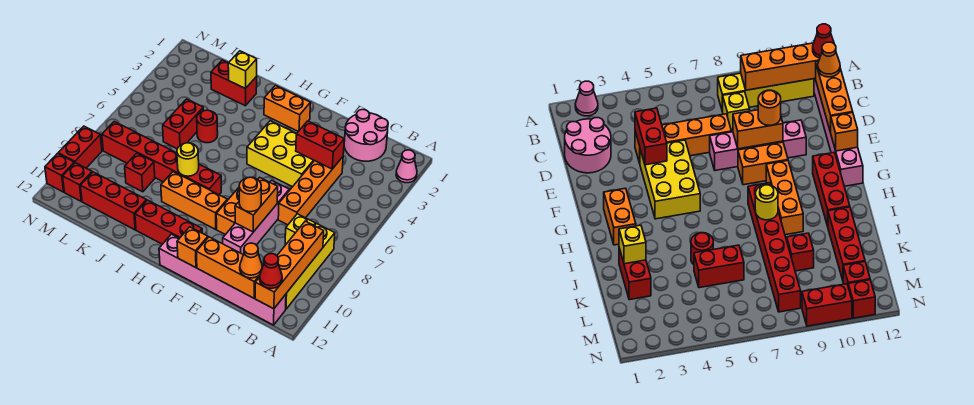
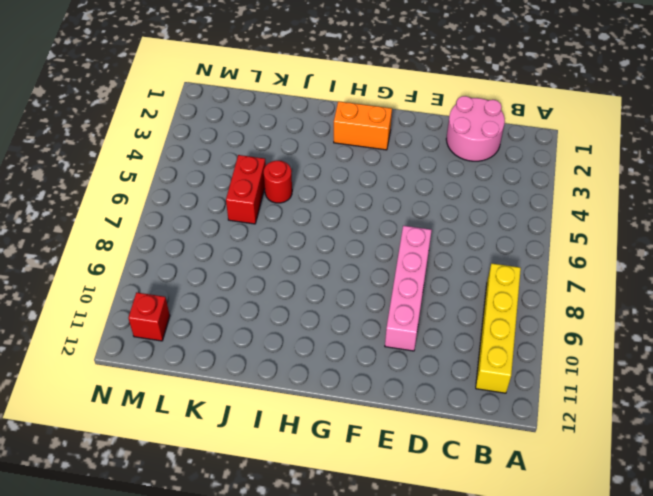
none -> pink 1x1 cone [396,150,417,183]
none -> pink 1x6 brick [159,234,286,325]
none -> yellow 1x1 brick [285,214,315,245]
none -> orange 1x4 brick [278,157,343,225]

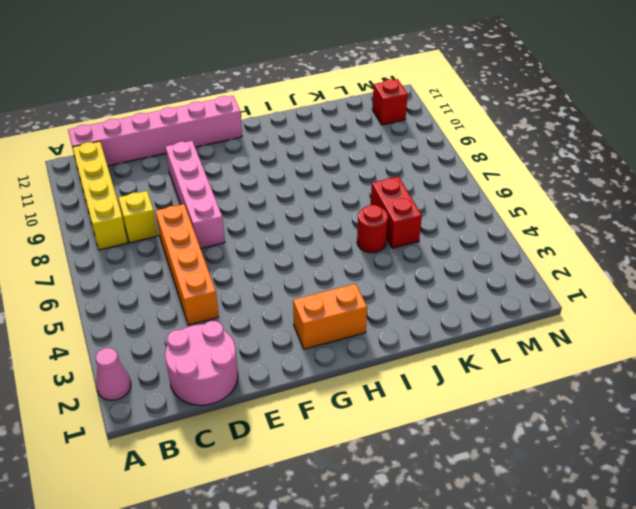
none -> yellow 2x3 brick [247,121,314,187]
none -> orange 1x2 brick [216,188,239,235]
none -> orange 1x3 brick [161,172,227,229]
none -> red 1x3 brick [135,200,202,244]

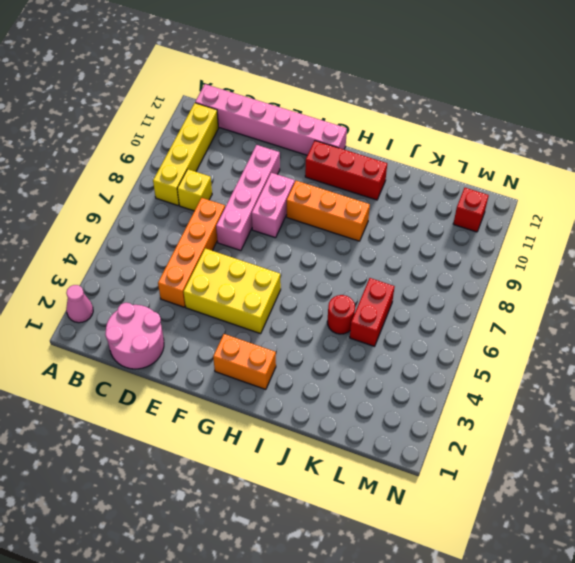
pink 1x2 brick [252,173,295,238] -> orange 1x2 brick [216,188,239,235]
none -> red 1x6 brick [102,122,221,195]
none -> red 1x2 brick [211,60,257,106]
none -> red 1x3 brick [81,172,147,230]
none -> red 1x1 brick [125,153,155,192]

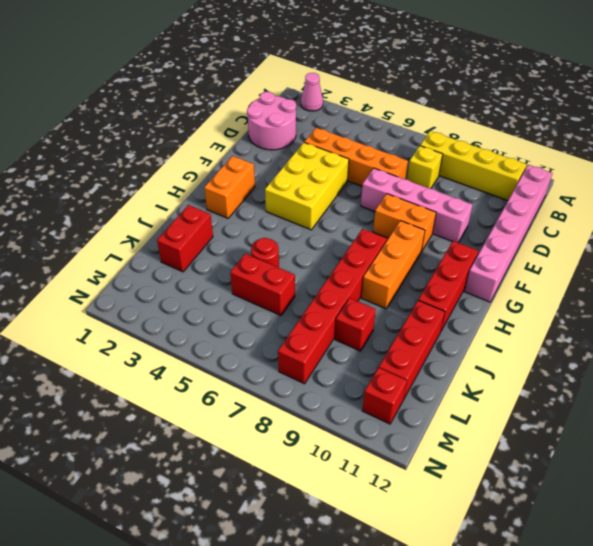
none -> red 1x2 brick [58,126,102,168]
none -> red 1x1 brick [45,154,74,192]
none -> orange 1x4 brick [255,221,324,309]
none -> orange 1x3 brick [196,237,263,298]

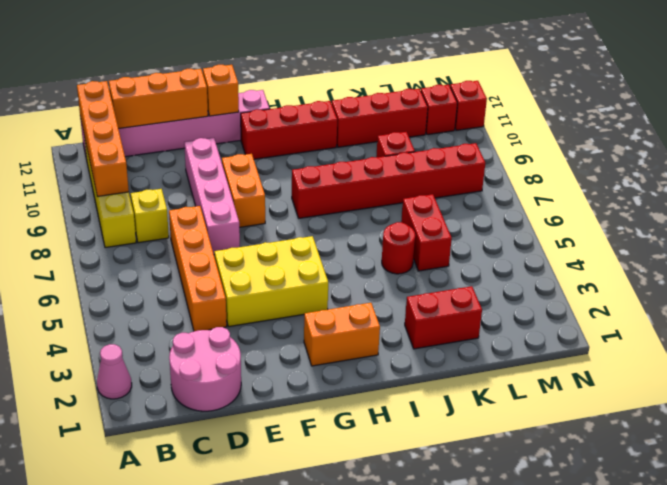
none -> orange 1x3 brick [161,172,227,229]
none -> red 1x2 brick [58,126,102,168]
none -> red 1x2 brick [296,121,344,169]
none -> orange 1x2 brick [235,177,278,232]

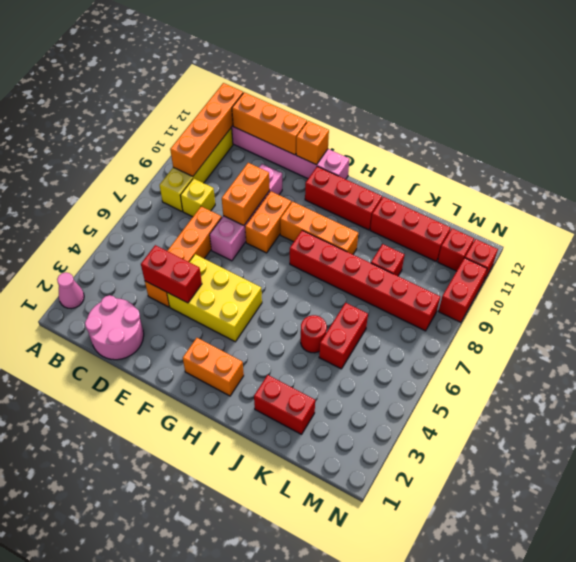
none -> yellow 1x1 round brick [177,143,199,176]
none -> yellow 1x1 brick [228,51,257,89]
none -> red 1x1 cone [260,254,282,288]
none -> orange 1x1 cone [240,243,262,278]

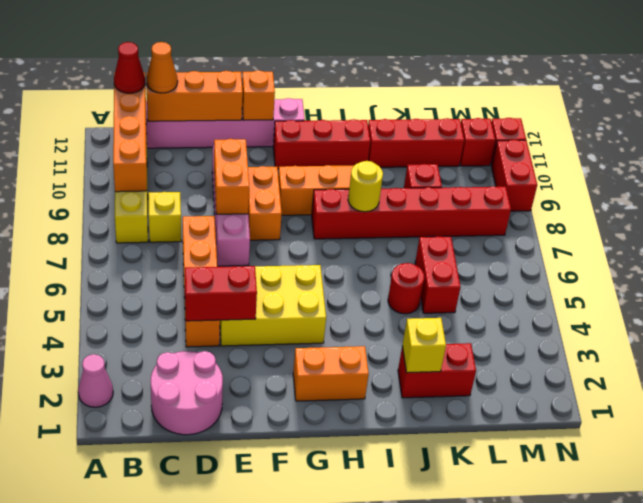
none -> orange 1x1 round brick [239,177,261,212]

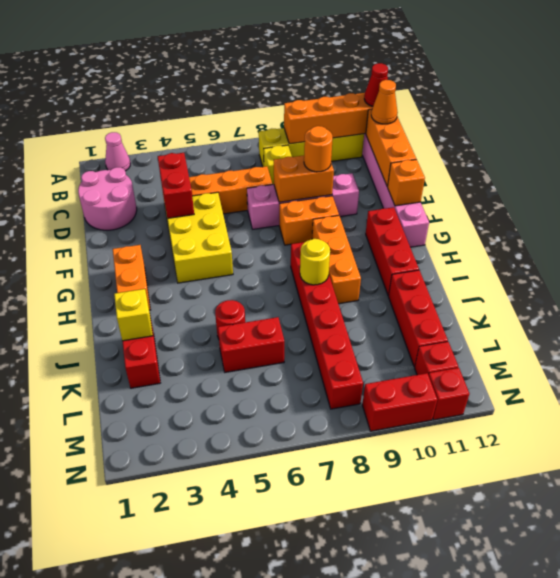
none -> red 1x1 brick [125,153,155,192]

